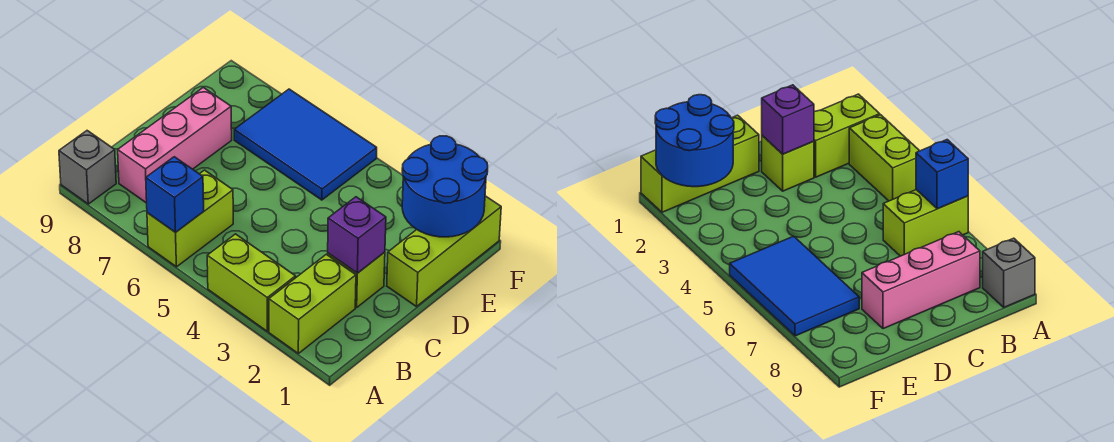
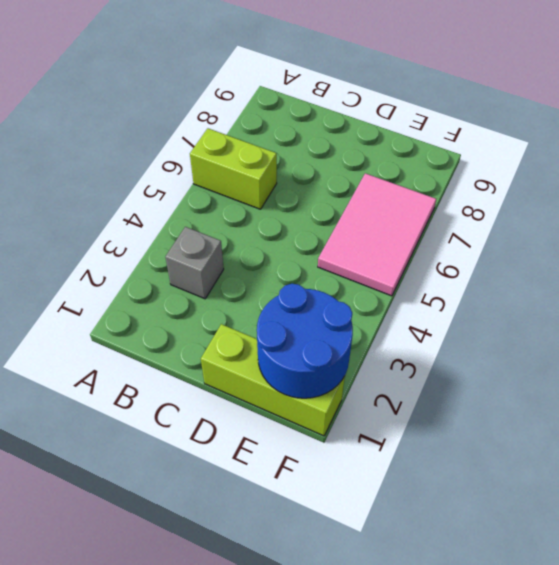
grey 1x1 brick [166,227,224,299] -> grey 1x1 brick moved to [59,131,116,204]
pink 2x3 tile [318,173,436,296] -> blue 2x3 tile [234,89,377,200]
none -> lime 1x2 brick [269,254,356,353]
none -> lime 1x2 brick [207,234,296,331]

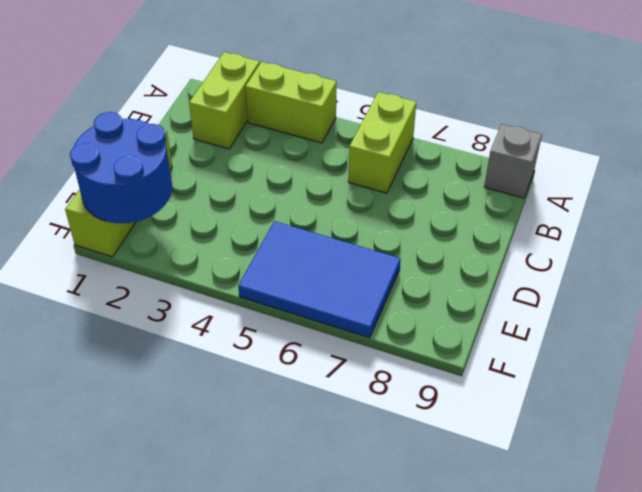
none -> pink 1x3 brick [118,87,232,203]
none -> lime 1x1 brick [328,252,385,307]

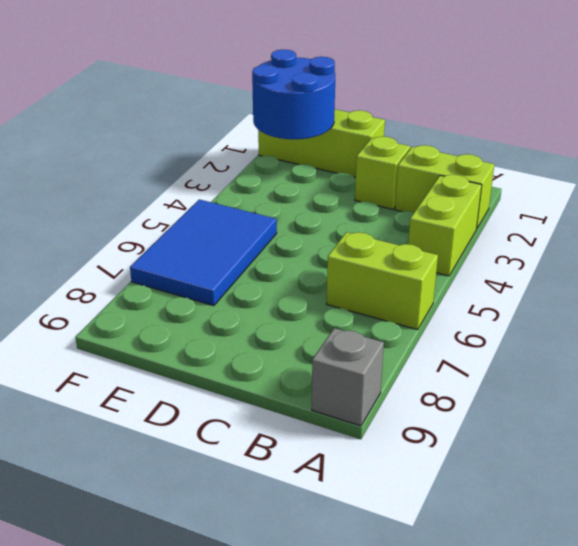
none -> pink 1x3 brick [118,87,232,203]
none -> blue 1x1 brick [146,157,204,233]

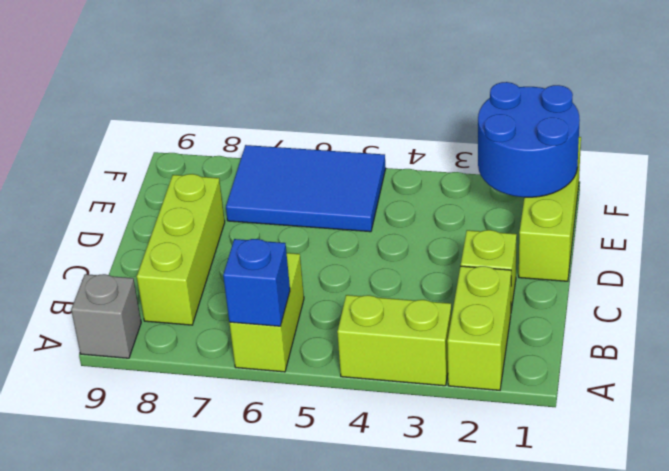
lime 1x3 brick [137,174,225,325] -> pink 1x3 brick [118,87,232,203]
none -> purple 1x1 brick [328,197,386,273]

